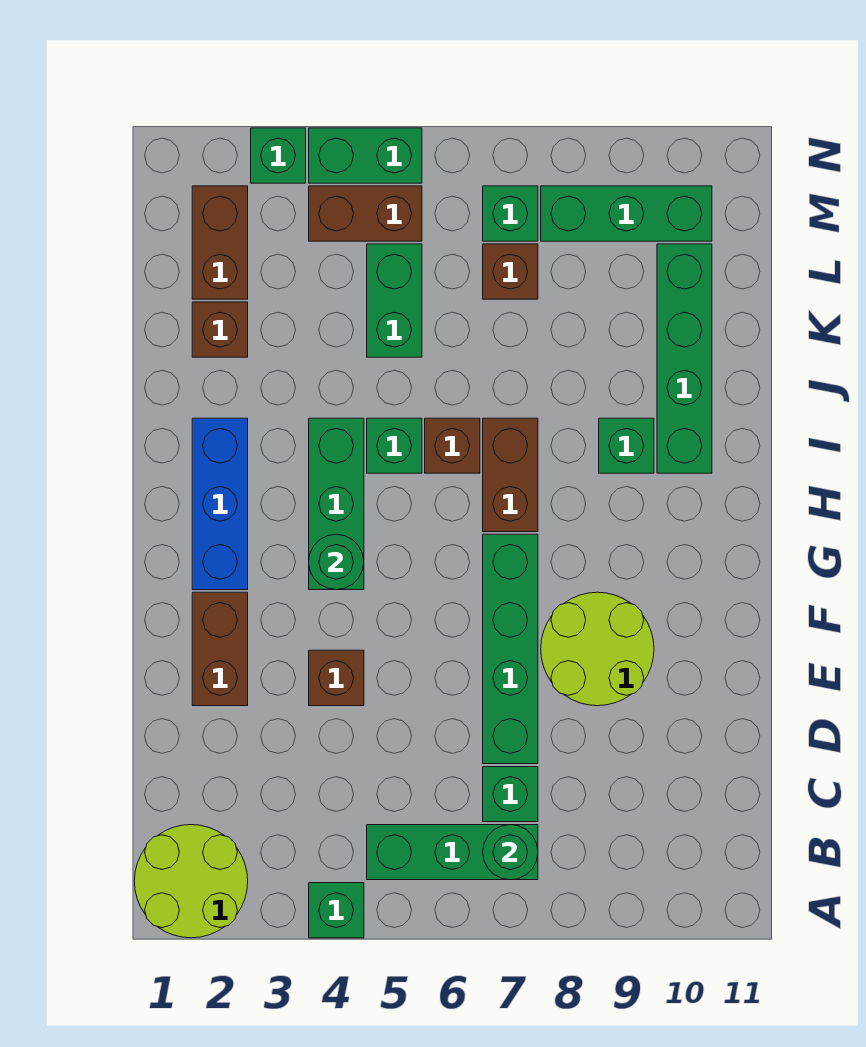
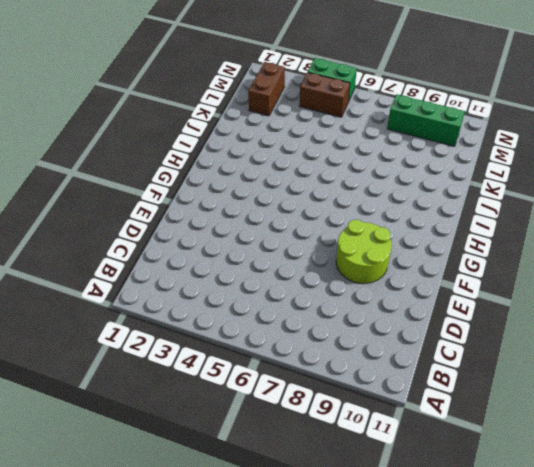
none -> lime 2x2 round brick [134,825,248,938]
none -> green 1x1 brick [309,883,364,938]
none -> green 1x3 brick [367,825,538,880]

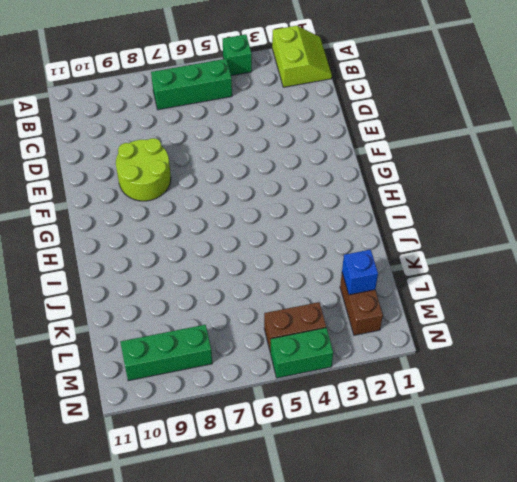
lime 2x2 slope [272,26,332,87] -> lime 2x2 round brick [134,825,248,938]
blue 1x1 brick [342,250,378,295] -> none
none -> green 1x1 brick [483,767,538,822]
none -> green 1x4 brick [483,534,538,764]
none -> brown 1x2 brick [192,592,248,706]

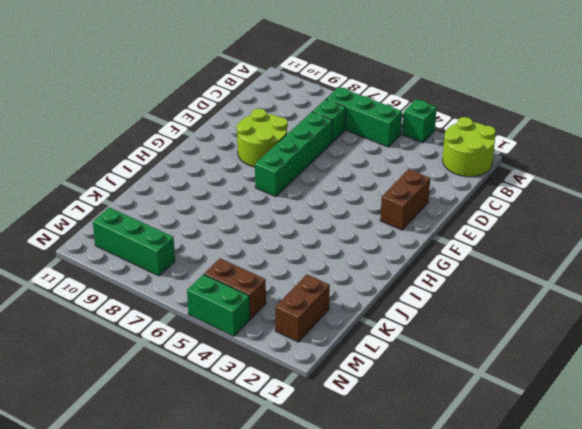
none -> brown 1x1 brick [309,650,364,706]
none -> blue 1x3 brick [192,418,248,590]
none -> green 1x3 brick [309,418,364,590]

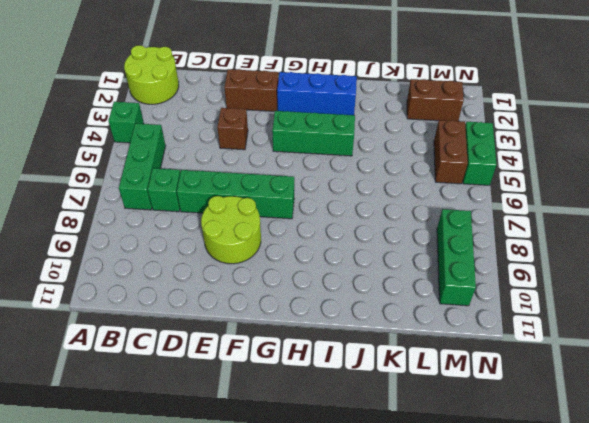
none -> brown 1x2 brick [483,418,538,532]
none -> green 1x1 brick [367,418,422,473]
none -> brown 1x1 brick [425,418,480,473]

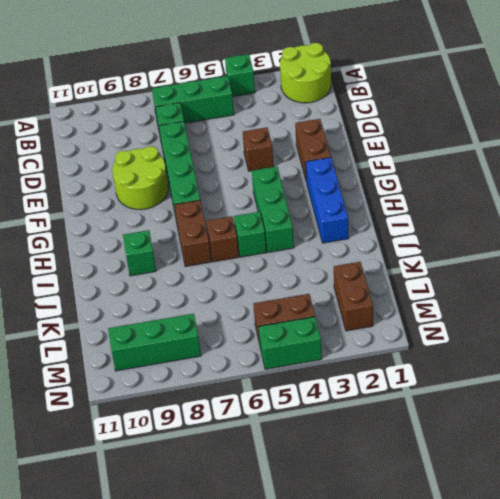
none -> green 1x4 brick [657,244,712,473]
none -> brown 1x1 brick [192,302,248,357]
none -> green 1x2 brick [367,244,422,357]

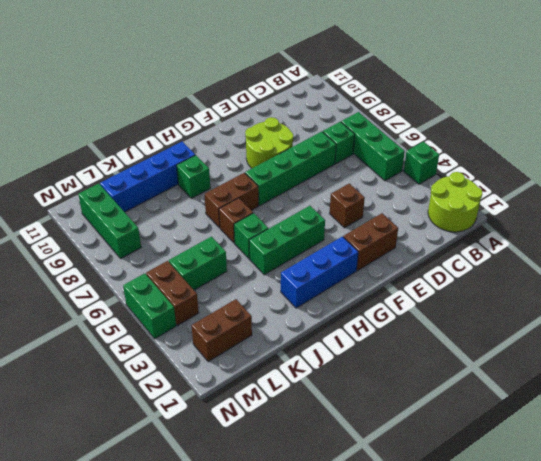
blue 1x4 brick [100,141,195,212] -> green 1x4 brick [657,244,712,473]
none -> brown 1x1 brick [192,302,248,357]
none -> brown 1x1 brick [483,244,538,299]
none -> green 1x1 brick [483,186,538,241]

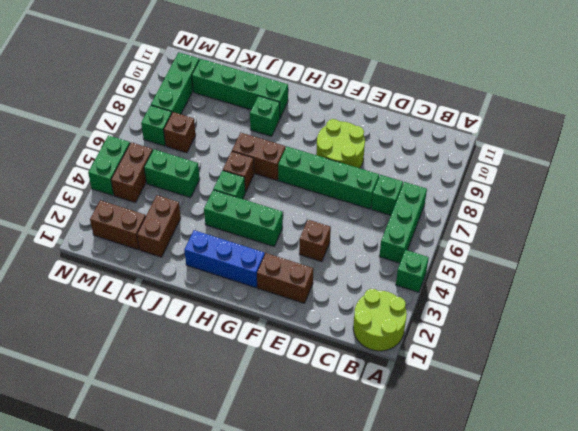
brown 1x2 brick [137,195,181,257] -> brown 1x1 brick [192,302,248,357]
none -> green 1x1 brick [251,128,306,183]
none -> green 1x1 round brick [483,825,538,880]
none -> green 1x1 round brick [309,534,364,590]

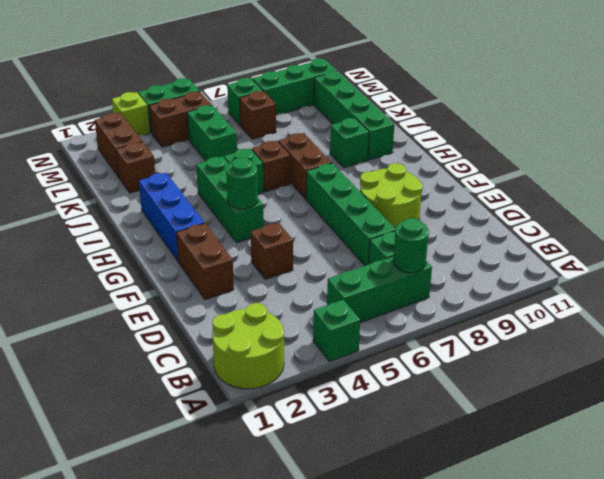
lime 1x1 brick [112,92,150,136] -> green 1x1 brick [251,128,306,183]

